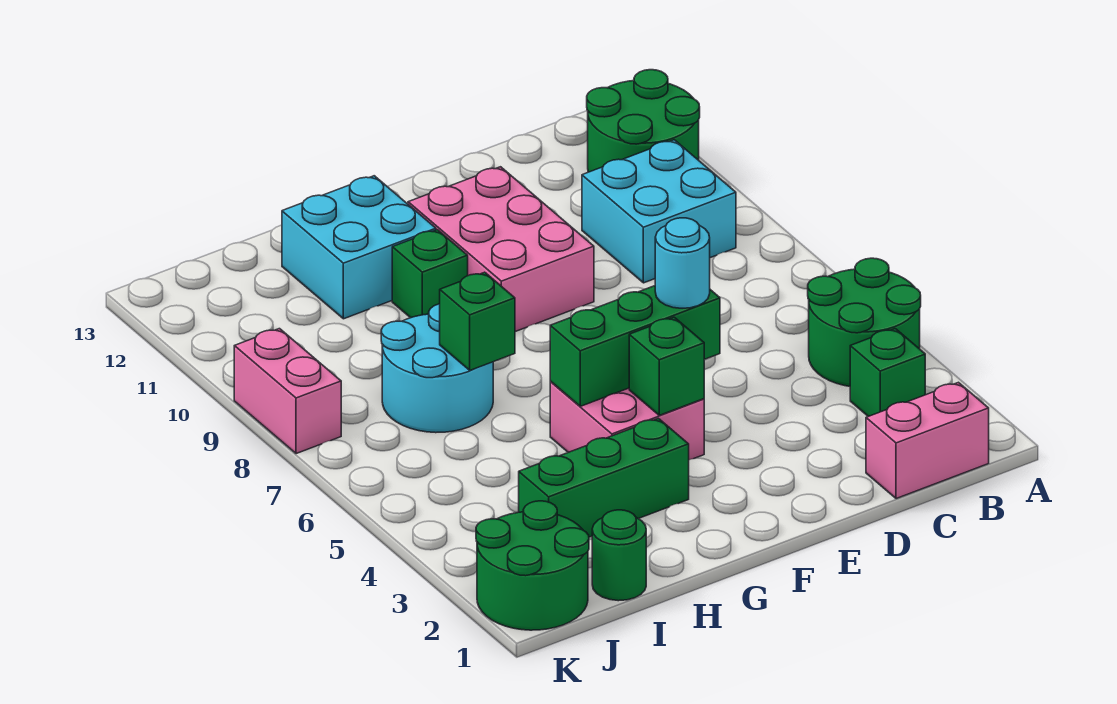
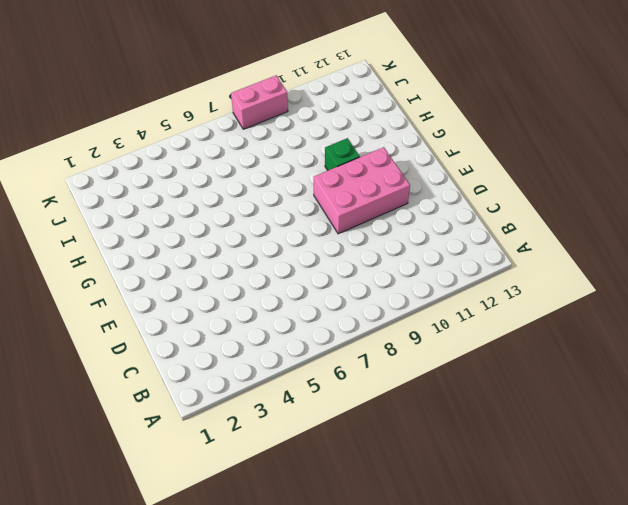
none -> green 2x2 round brick [808,258,921,386]
none -> green 2x2 round brick [587,70,700,172]
none -> pink 1x2 brick [866,382,989,499]

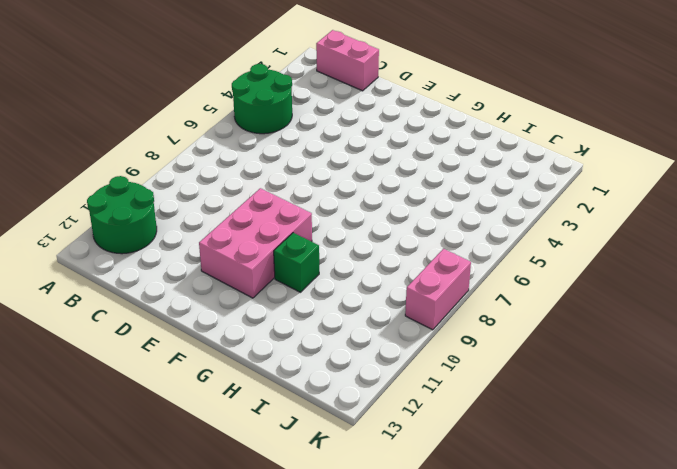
none -> green 1x1 brick [850,329,925,417]
none -> cyan 2x2 brick [582,140,736,283]
none -> pink 2x2 brick [550,382,704,460]

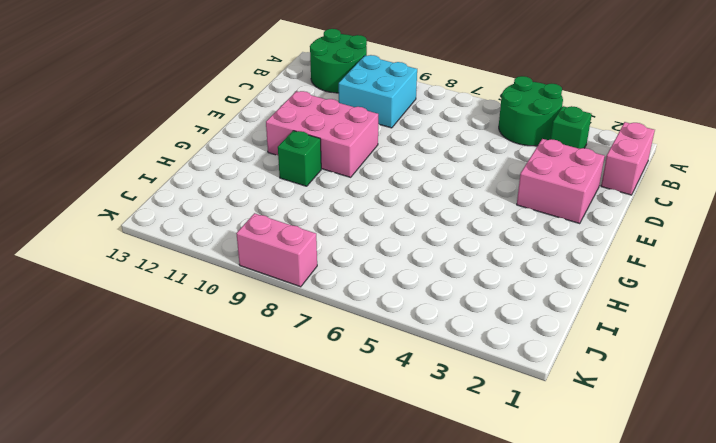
pink 2x2 brick [517,139,605,224] -> pink 2x2 brick moved to [550,382,704,460]
none -> green 1x3 brick [519,418,689,537]
none -> cyan 2x2 brick [282,176,436,319]
none -> cyan 2x2 round brick [381,304,493,433]

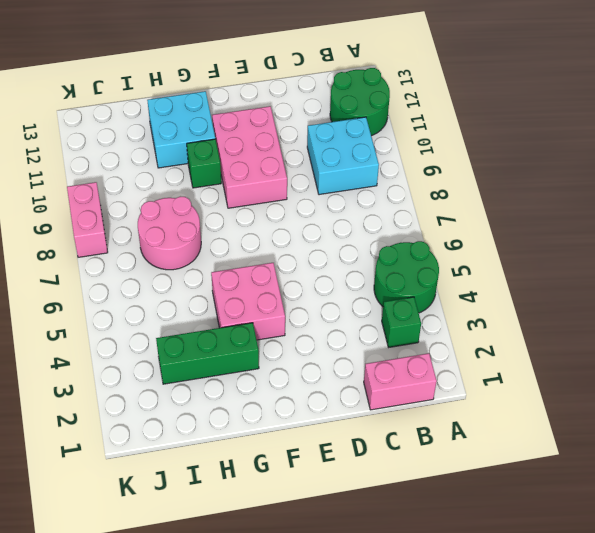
pink 2x2 round brick [138,197,201,270] -> cyan 2x2 round brick [381,304,493,433]
none -> green 1x1 round brick [592,510,646,601]
none -> green 2x2 round brick [476,501,589,630]
none -> green 1x3 brick [550,286,720,406]

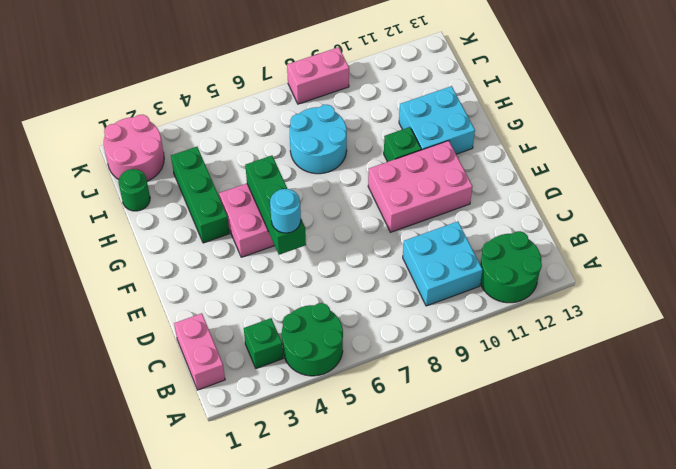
pink 2x2 round brick [104,115,164,181] -> green 2x2 round brick [476,501,589,630]
none -> green 1x1 brick [629,317,704,415]
none -> green 1x1 brick [440,272,515,370]

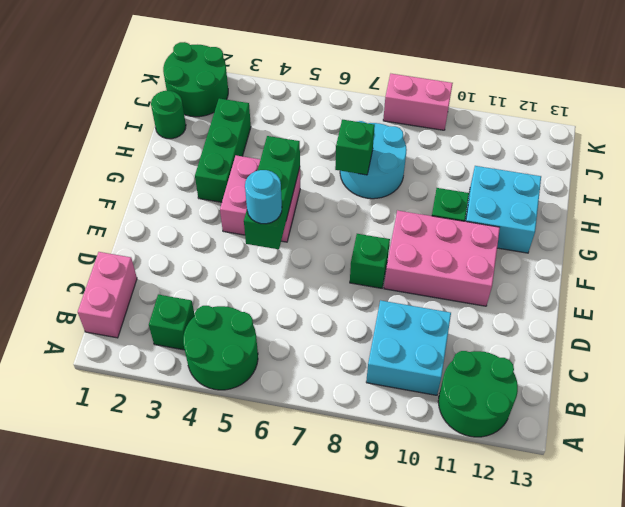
green 1x1 brick [350,234,390,288] -> green 1x1 brick moved to [629,317,704,415]

